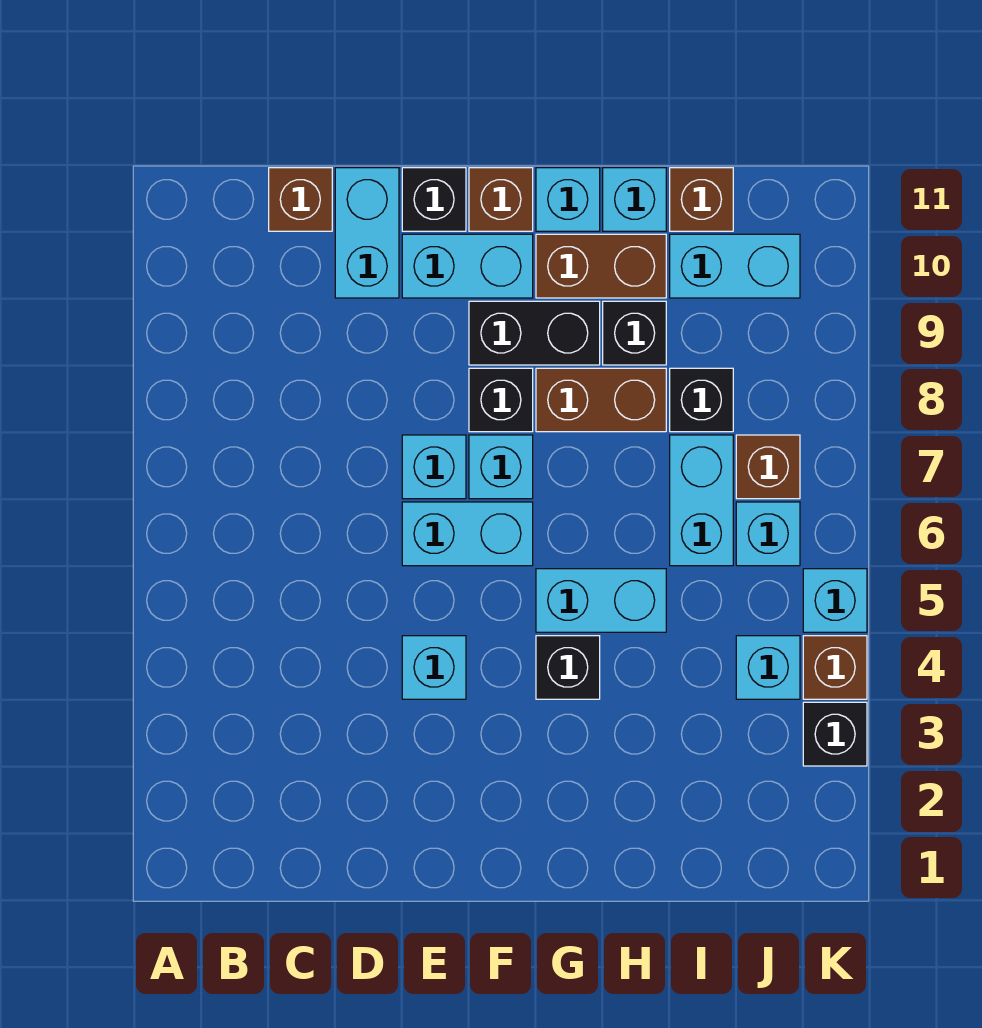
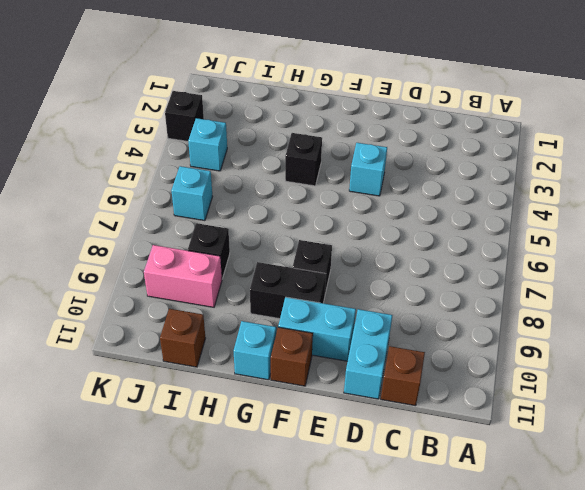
pink 1x2 brick [144,245,222,307] -> none
none -> cyan 1x2 brick [402,502,533,566]
none -> cyan 1x1 brick [402,435,466,499]
none -> black 1x1 brick [402,168,466,231]

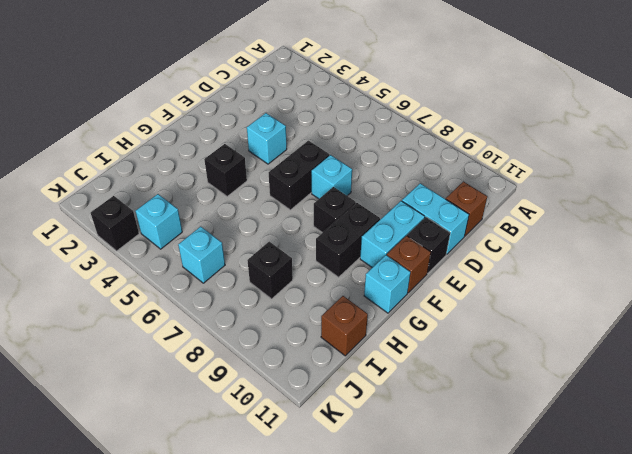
black 1x2 brick [269,141,329,210] -> cyan 1x2 brick [402,502,533,566]
none -> cyan 1x1 brick [469,435,533,499]
none -> cyan 1x2 brick [536,569,666,632]
none -> brown 1x2 brick [536,368,666,432]

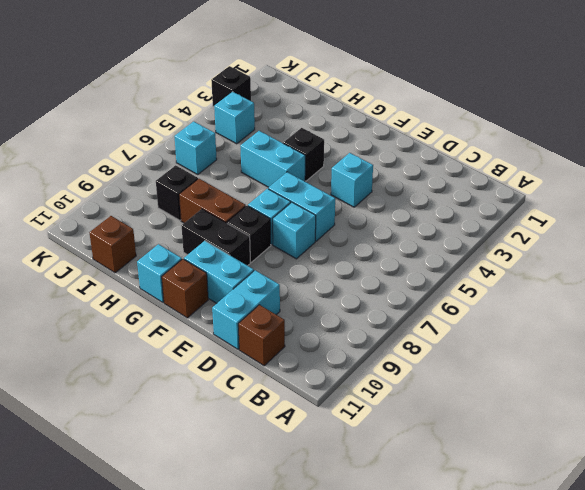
none -> black 1x1 brick [402,168,466,231]
none -> brown 1x2 brick [536,234,666,298]
none -> black 1x1 brick [603,301,666,365]

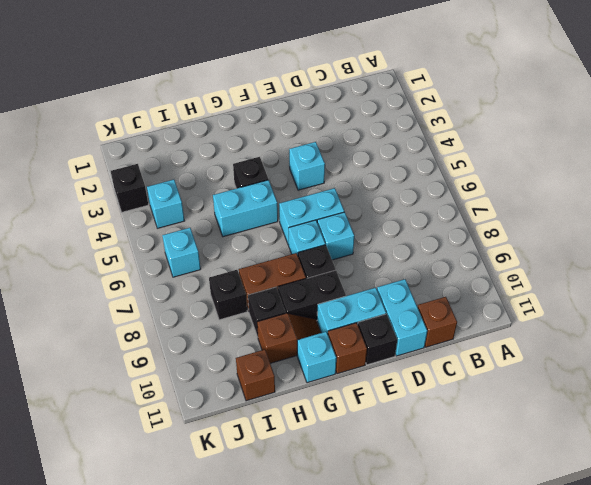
brown 1x2 slope [257,313,321,363] -> brown 1x2 brick [536,234,666,298]
none -> cyan 1x1 brick [603,168,666,231]
none -> cyan 1x2 brick [670,435,733,566]
none -> cyan 1x2 brick [670,234,800,298]

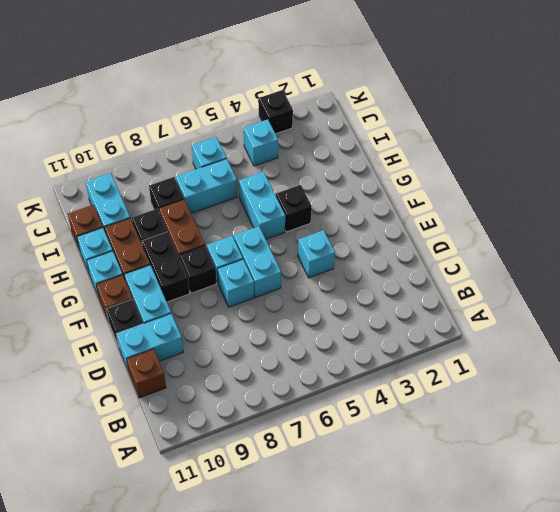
none -> brown 1x1 brick [736,435,800,499]
none -> brown 1x1 brick [803,636,867,699]
none -> cyan 1x1 brick [803,569,867,632]

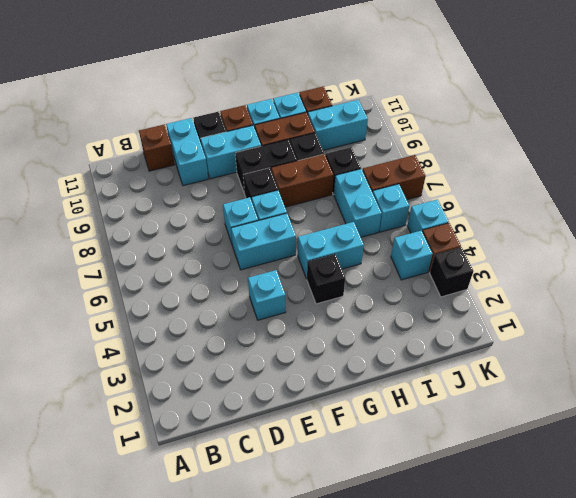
brown 1x2 brick [362,155,426,200] -> brown 1x1 brick [736,435,800,499]

